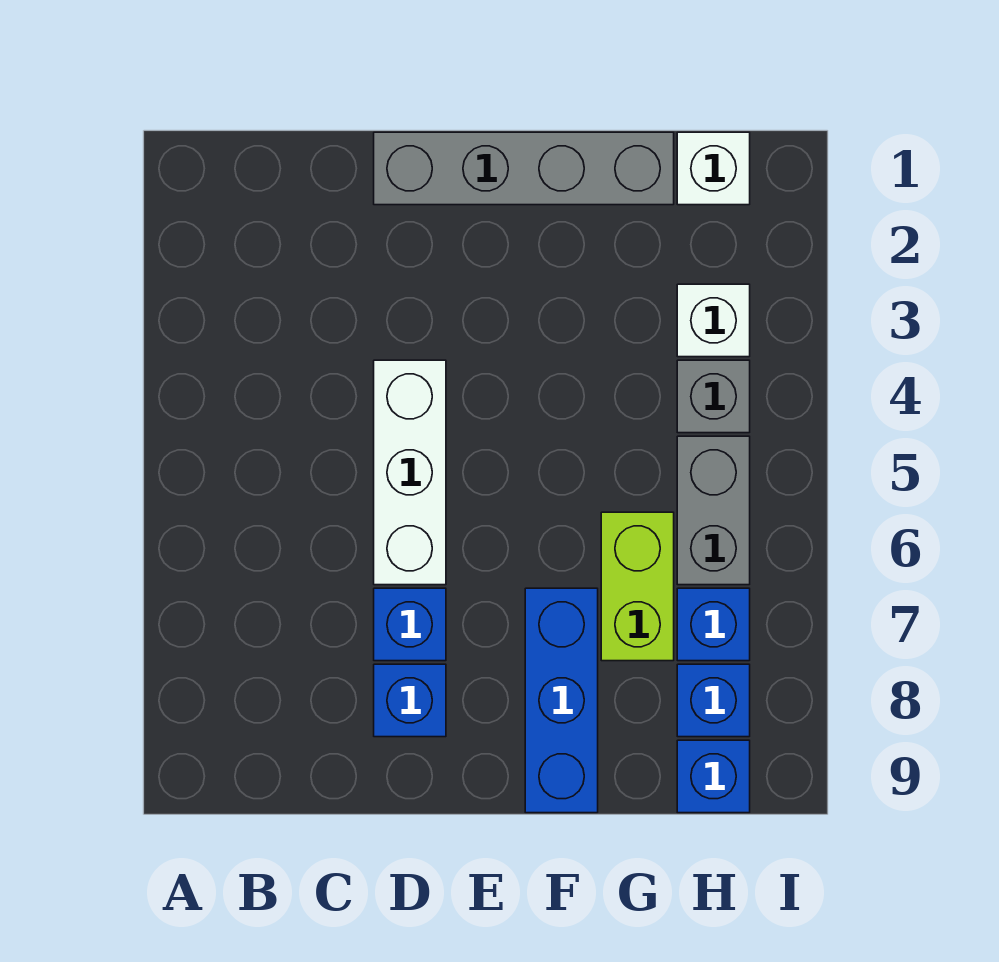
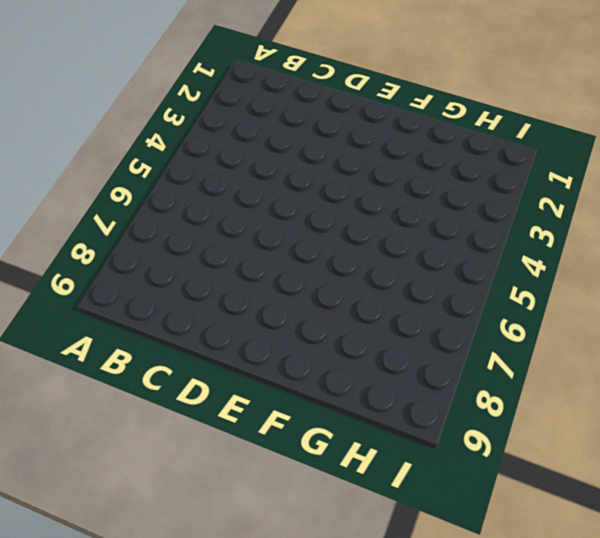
none -> grey 1x4 brick [374,132,674,205]
none -> white 1x3 brick [374,360,446,585]
none -> blue 1x1 brick [374,588,446,661]

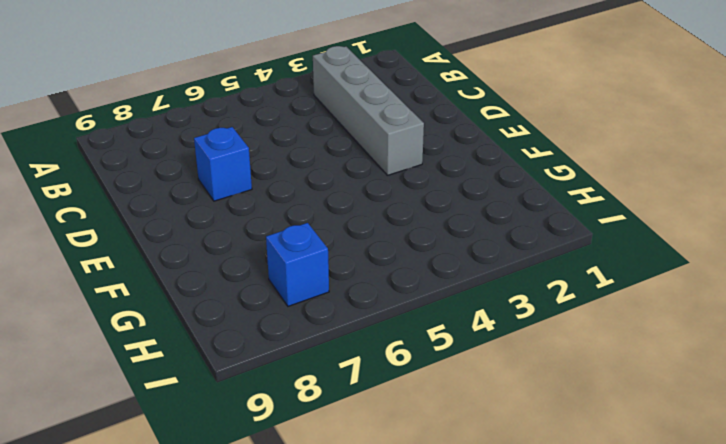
grey 1x4 brick [313,46,424,175] -> grey 1x4 brick moved to [374,132,674,205]
none -> white 1x3 brick [374,360,446,585]
none -> blue 1x1 brick [374,664,446,737]
none -> blue 1x3 brick [525,588,598,813]

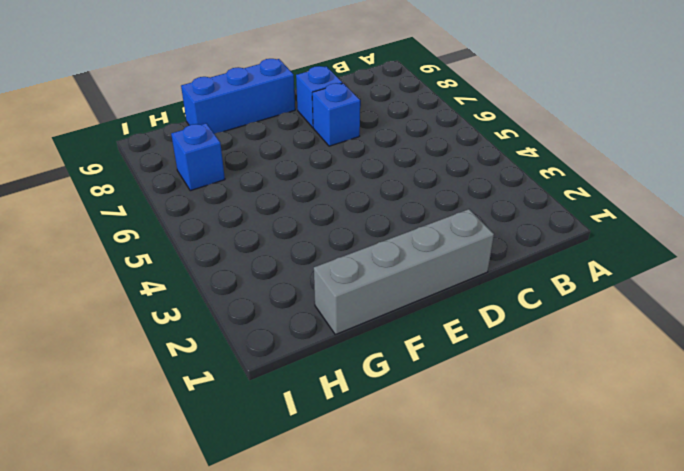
blue 1x3 brick [181,59,295,134] -> blue 1x3 brick turned to [525,588,598,813]
none -> white 1x3 brick [374,360,446,585]
none -> lime 1x2 brick [601,512,674,661]
none -> white 1x1 brick [677,132,750,205]

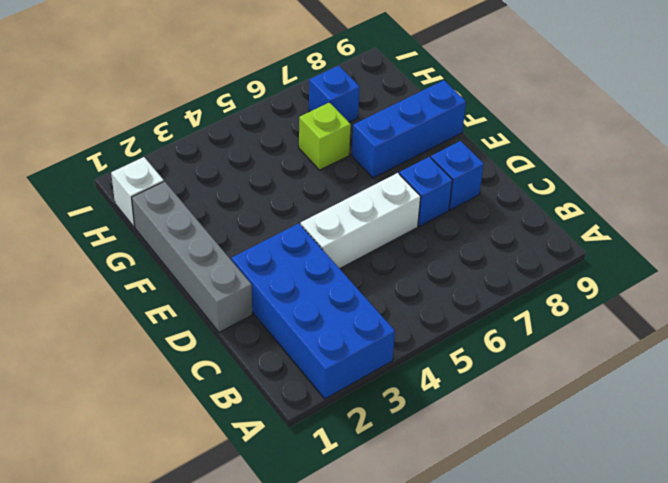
blue 2x4 brick [232,223,395,399] -> none
lime 1x1 brick [299,102,351,170] -> lime 1x2 brick [601,512,674,661]
none -> white 1x1 brick [677,284,750,357]
none -> grey 1x1 brick [677,360,750,433]
none -> grey 1x2 brick [677,436,750,585]

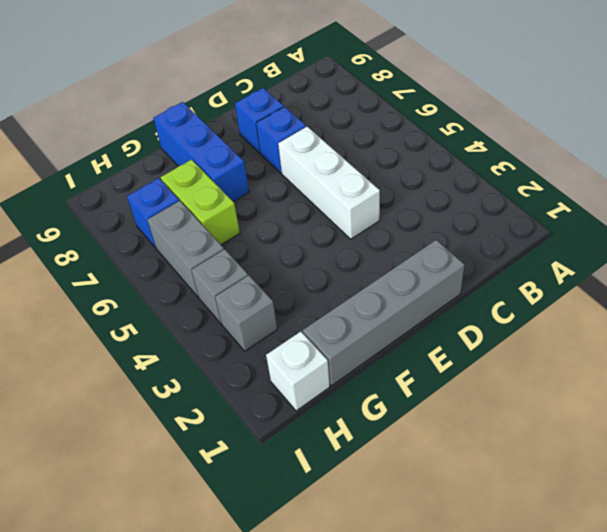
grey 1x1 brick [215,275,277,351] -> white 1x1 brick [677,284,750,357]
none -> blue 1x1 brick [677,664,750,737]
none -> blue 1x1 brick [677,740,750,813]

